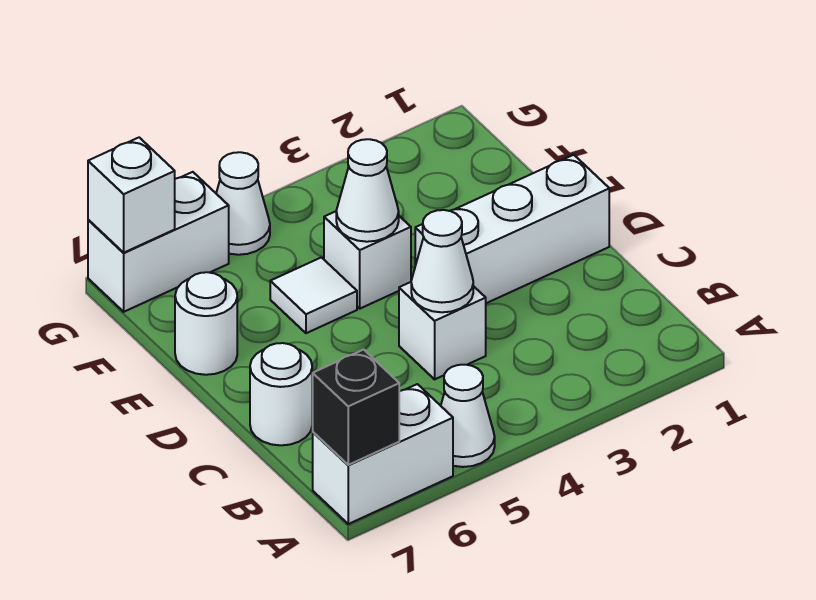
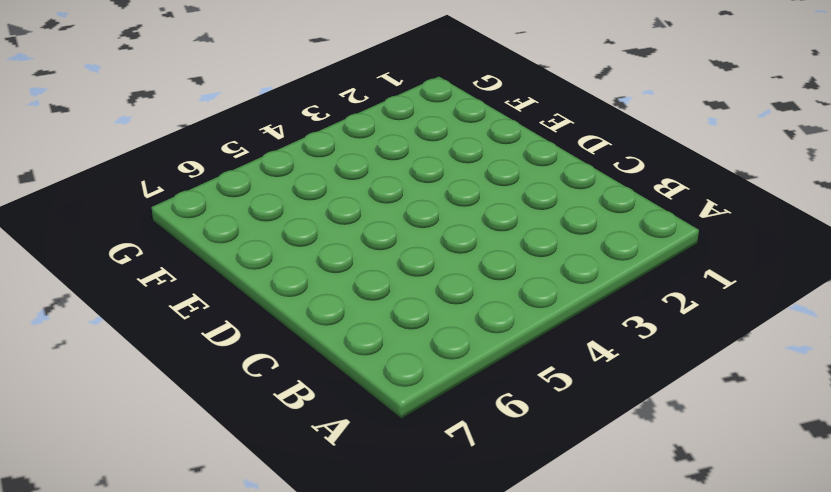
none -> white 1x1 cone [441,365,495,467]
none -> white 1x2 brick [313,384,453,524]
none -> white 1x1 brick [399,282,486,379]

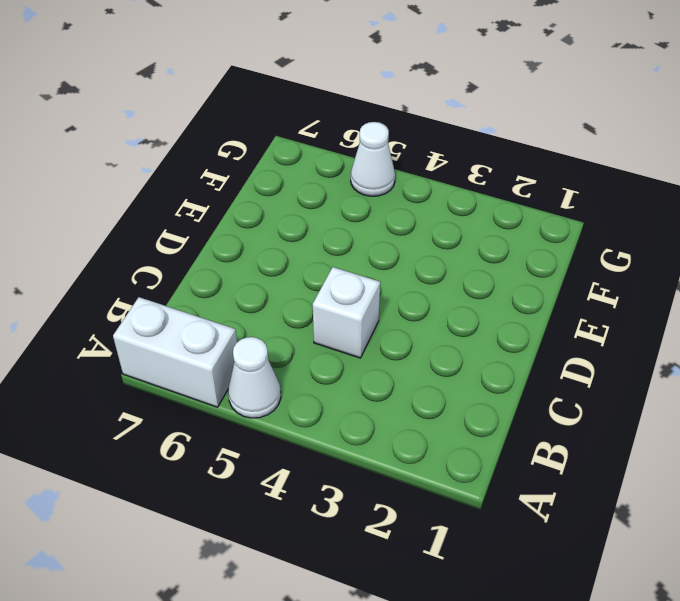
none -> white 1x1 round brick [250,343,312,445]
none -> white 1x3 brick [415,155,609,303]
none -> white 1x1 brick [324,211,411,309]

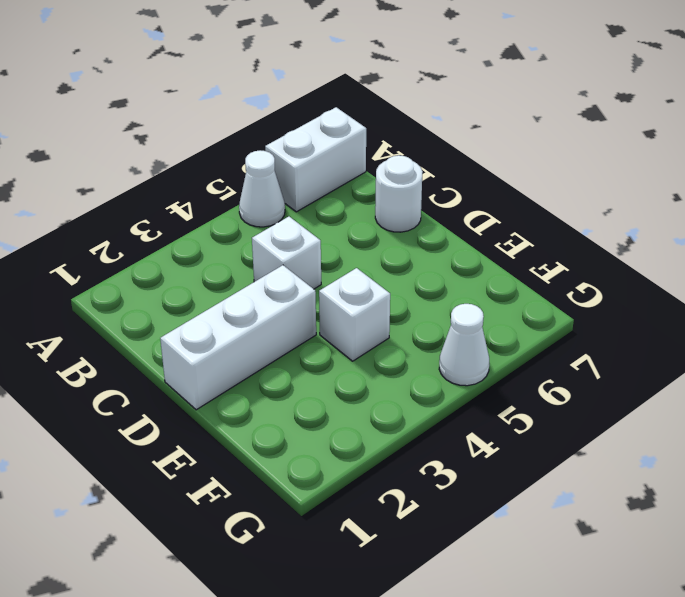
none -> white 1x1 tile [270,257,357,333]
none -> white 1x1 round brick [175,272,237,375]
none -> white 1x2 brick [88,172,229,312]

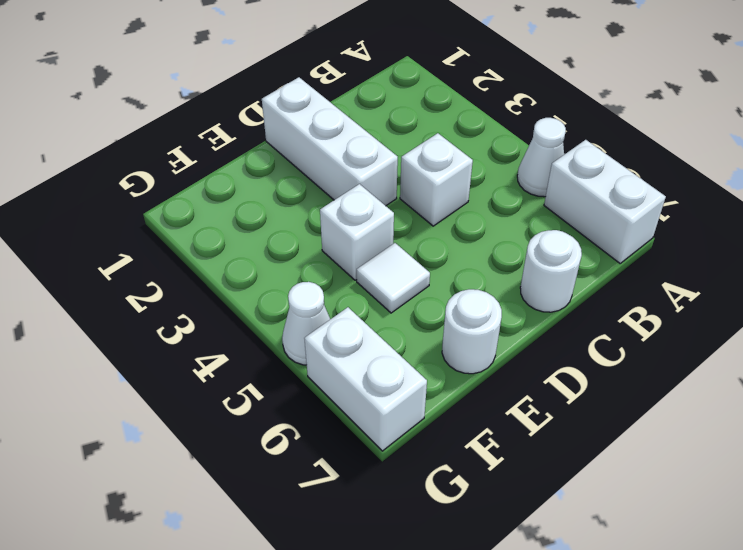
none -> black 1x1 brick [313,350,399,465]
none -> white 1x1 cone [411,210,473,312]
none -> white 1x1 cone [336,139,399,242]

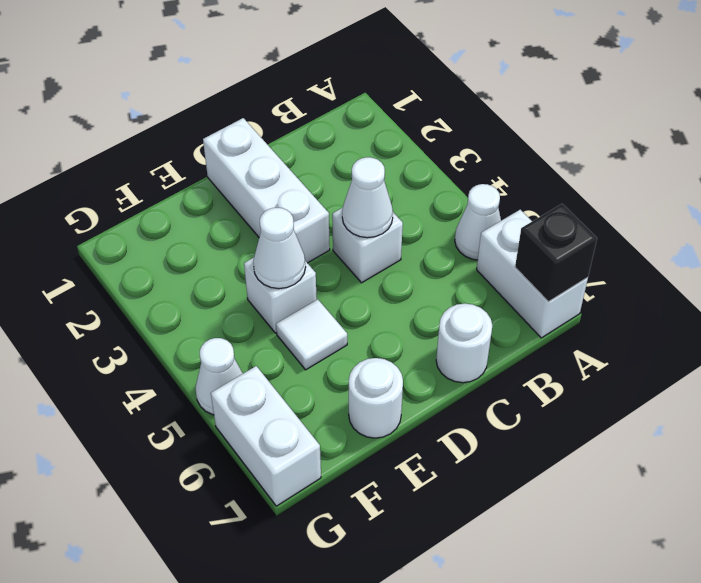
none -> white 1x1 brick [88,138,175,253]

